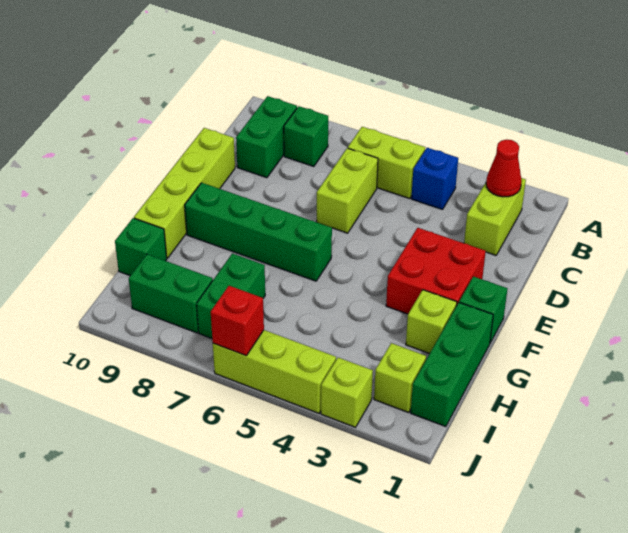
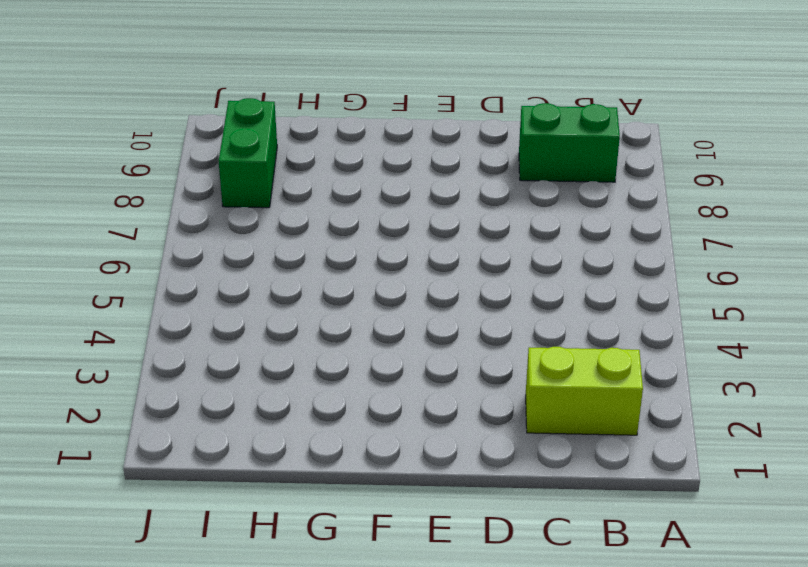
none -> blue 1x1 brick [411,148,458,210]
none -> lime 1x2 brick [348,127,425,199]
none -> green 1x1 brick [284,106,328,167]

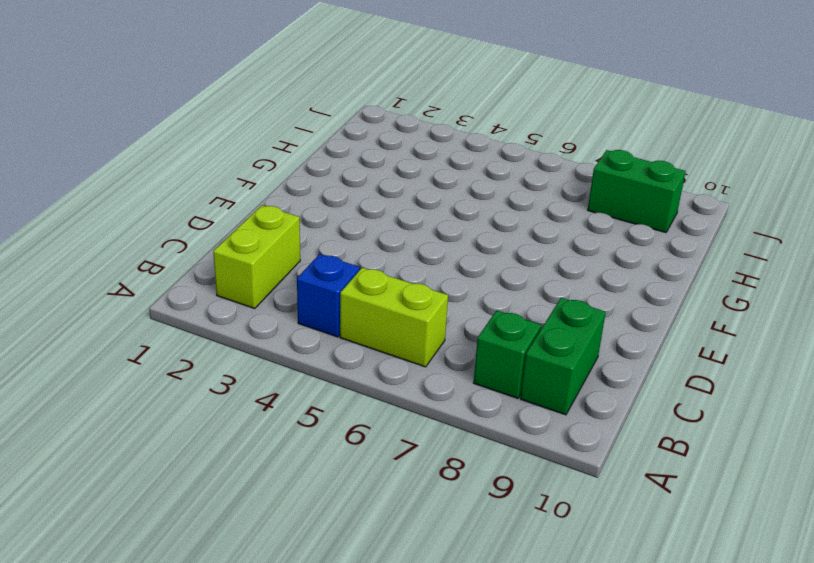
none -> lime 1x2 brick [317,148,378,233]
none -> lime 1x4 brick [134,128,235,258]
none -> red 2x2 brick [386,228,486,314]

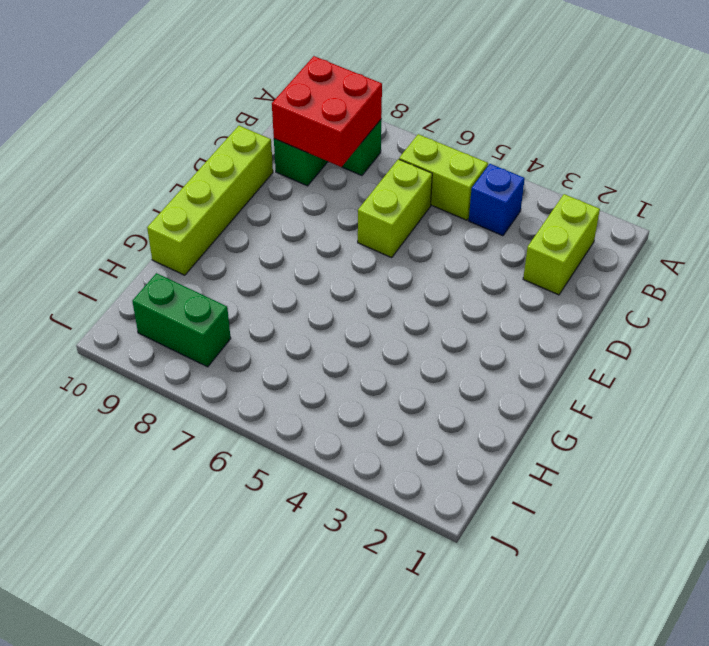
red 2x2 brick [272,56,382,167] -> red 2x2 brick moved to [386,228,486,314]
none -> green 1x1 brick [459,277,508,343]
none -> green 1x4 brick [185,183,332,281]
none -> green 1x3 brick [411,303,493,427]

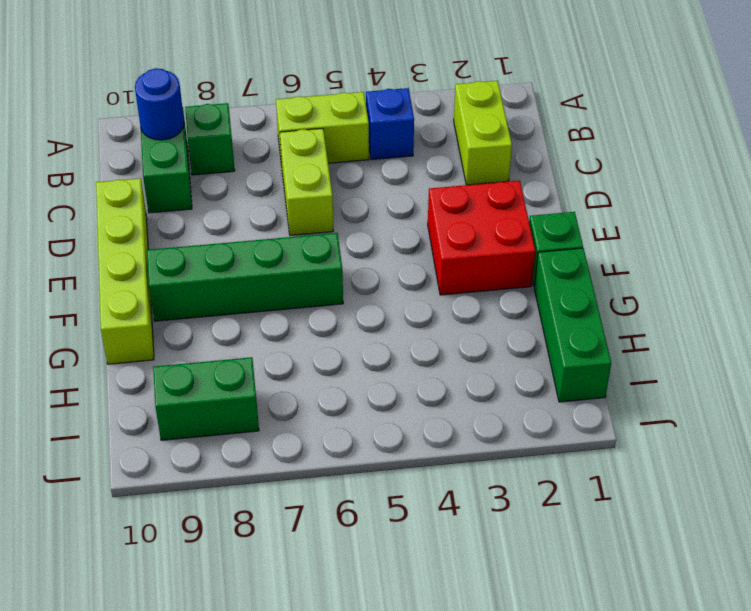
blue 1x1 round brick [135,68,184,140] -> none
none -> lime 1x1 brick [406,290,457,354]
none -> green 1x2 brick [197,253,265,338]
none -> green 1x1 brick [115,218,167,276]

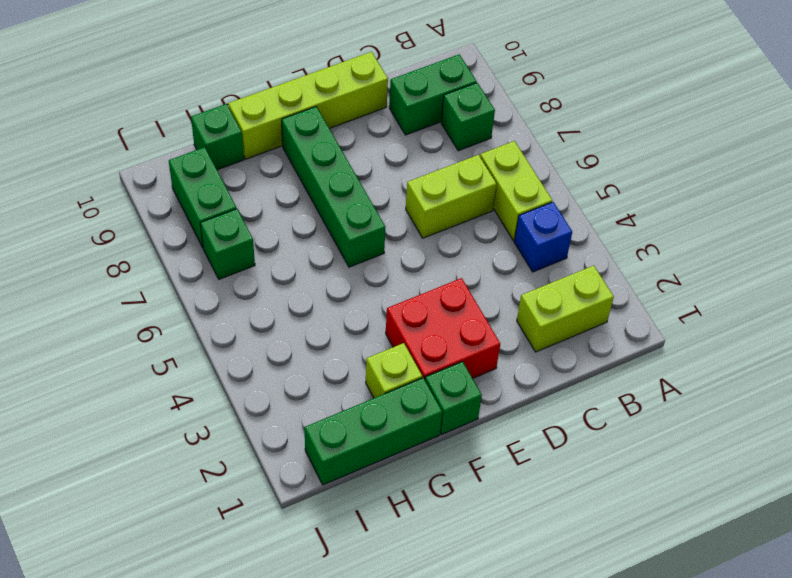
green 1x1 brick [200,209,255,279] -> green 1x2 brick [197,253,265,338]
none -> lime 1x1 brick [374,343,426,413]
none -> lime 1x1 brick [321,358,373,427]
none -> lime 1x3 brick [213,330,336,413]

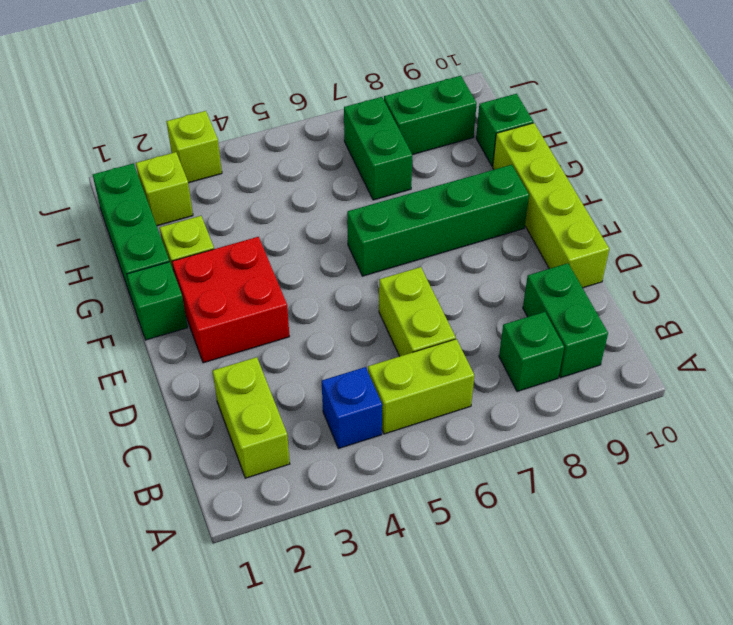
none -> lime 1x3 brick [213,330,336,413]
none -> red 1x1 cone [486,140,522,197]
none -> red 1x1 brick [211,286,264,356]

